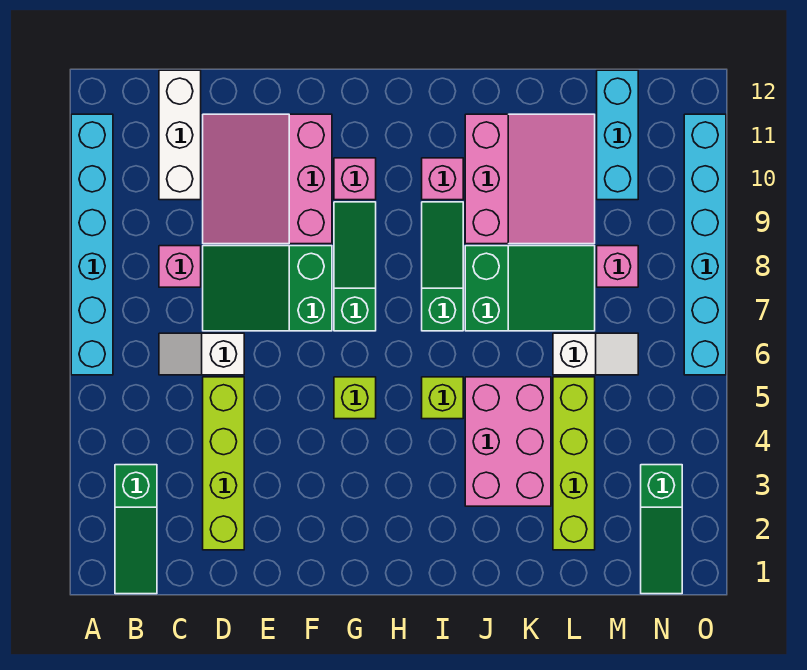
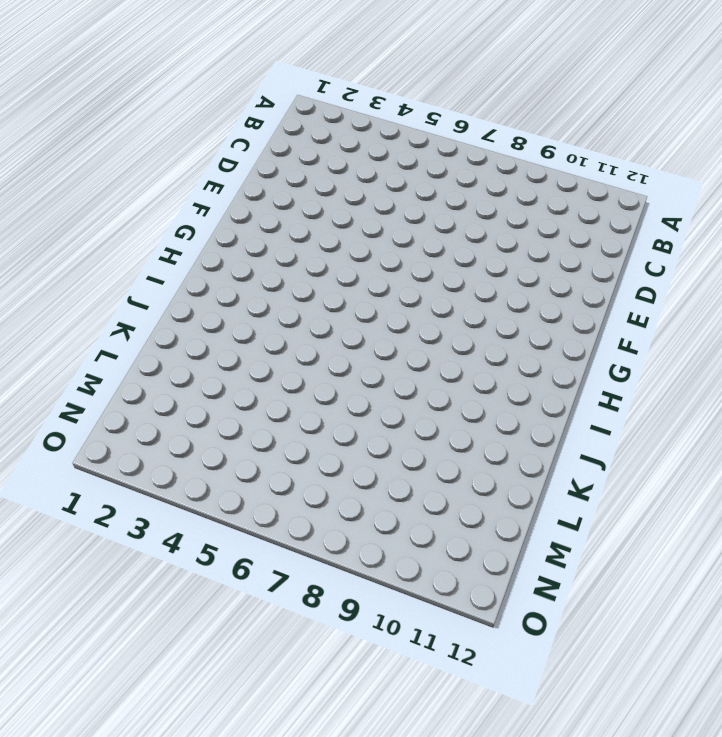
none -> cyan 1x6 brick [71,114,113,375]
none -> green 1x3 slope [115,465,157,594]
none -> white 1x2 slope [159,333,244,375]

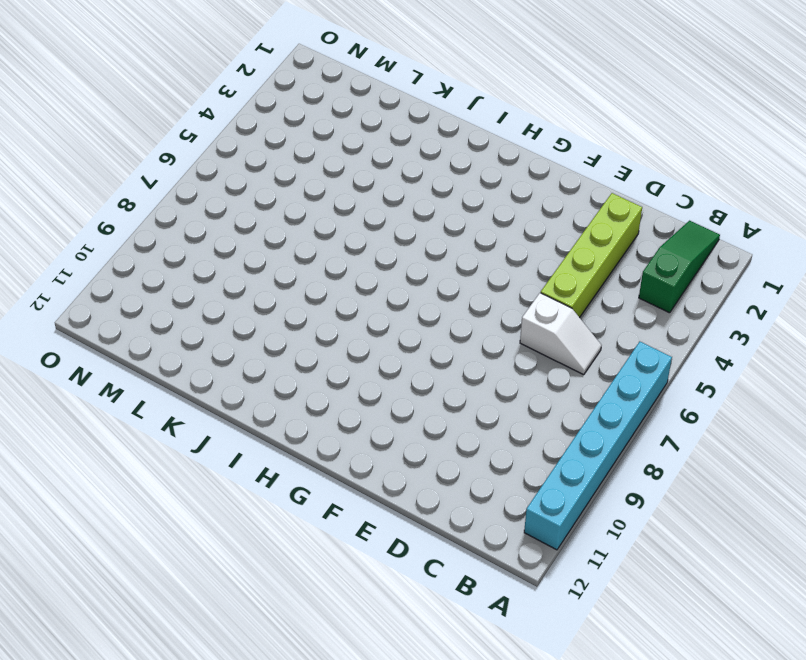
none -> pink 1x1 brick [159,246,201,287]
none -> white 1x3 brick [159,70,201,200]
none -> green 2x3 slope [203,246,332,331]

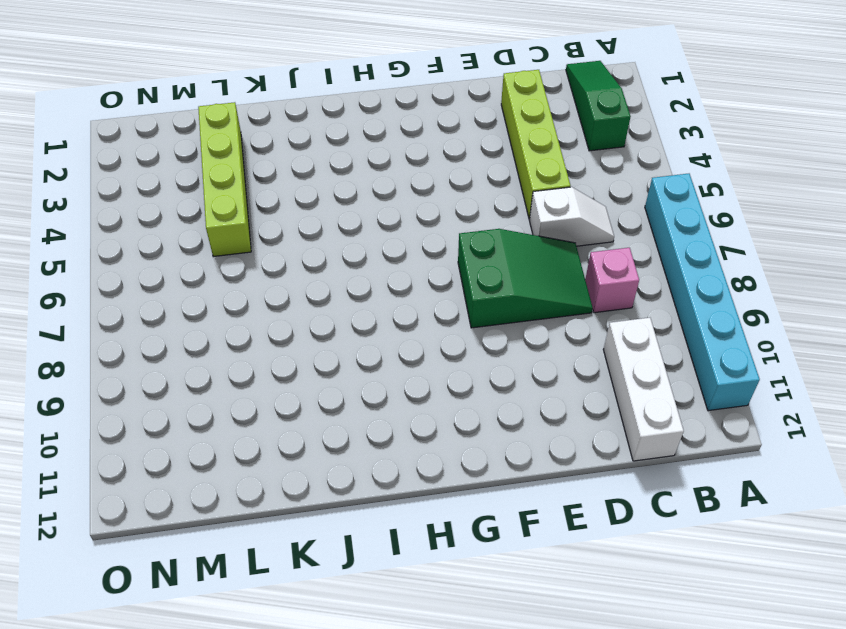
none -> pink 3x3 slope [203,114,332,244]
none -> lime 1x1 brick [334,377,376,419]
none -> green 1x3 slope [334,202,376,331]

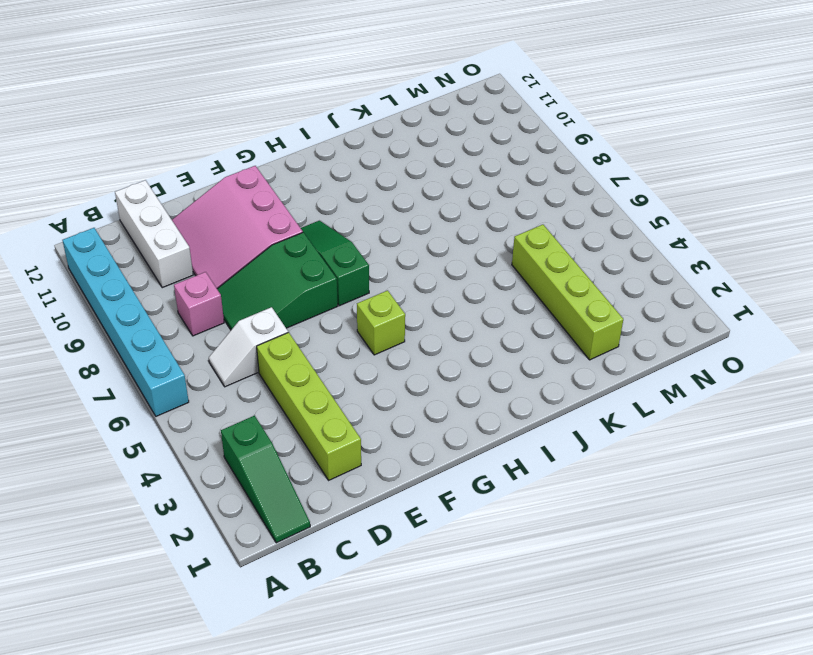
none -> pink 1x1 brick [334,158,376,200]
none -> lime 1x1 brick [422,377,463,419]
none -> green 1x3 slope [422,202,463,331]

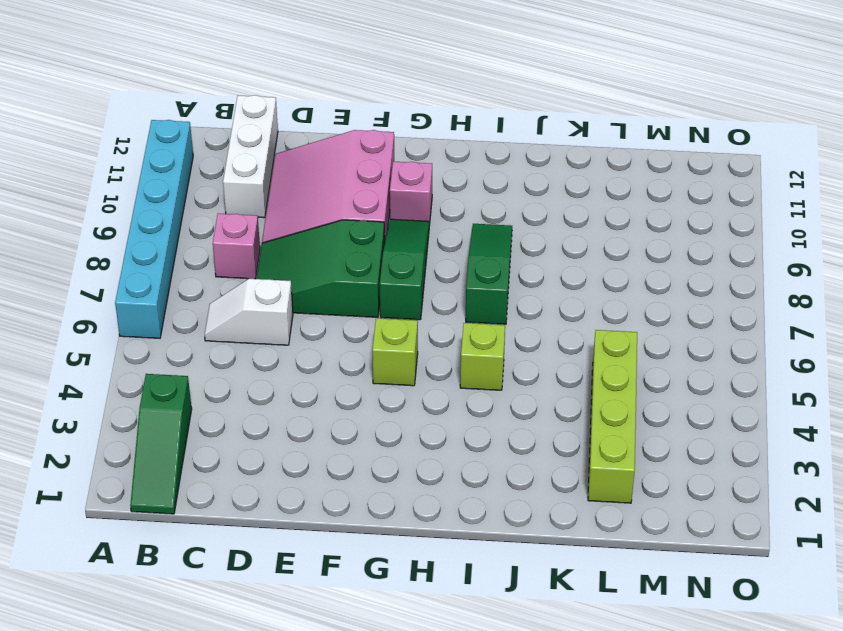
none -> lime 1x4 brick [203,377,244,550]
none -> pink 1x1 brick [422,158,463,200]
none -> pink 2x3 brick [465,377,551,506]

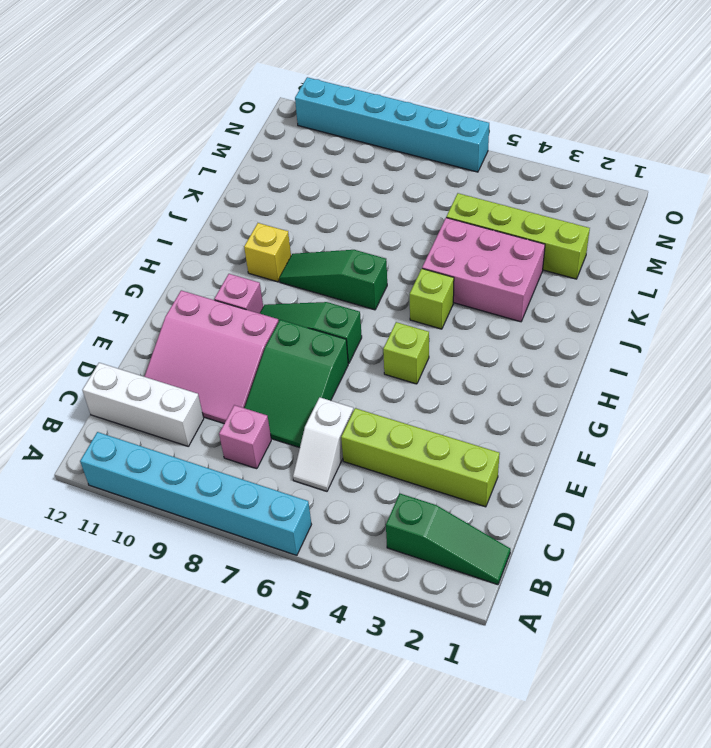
yellow 1x1 brick [244,223,291,282] -> pink 1x1 brick [422,158,463,200]
none -> green 2x3 slope [465,246,595,331]
none -> pink 3x3 slope [465,114,595,244]
none -> white 1x2 slope [553,333,638,375]

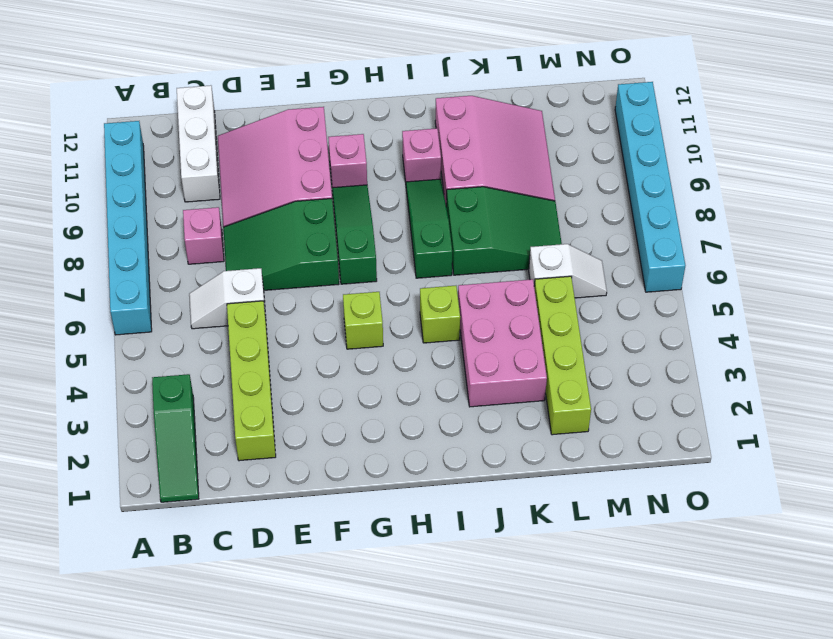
none -> pink 1x1 brick [597,246,638,287]
none -> cyan 1x3 brick [597,70,638,200]
none -> green 1x3 slope [641,465,682,594]

